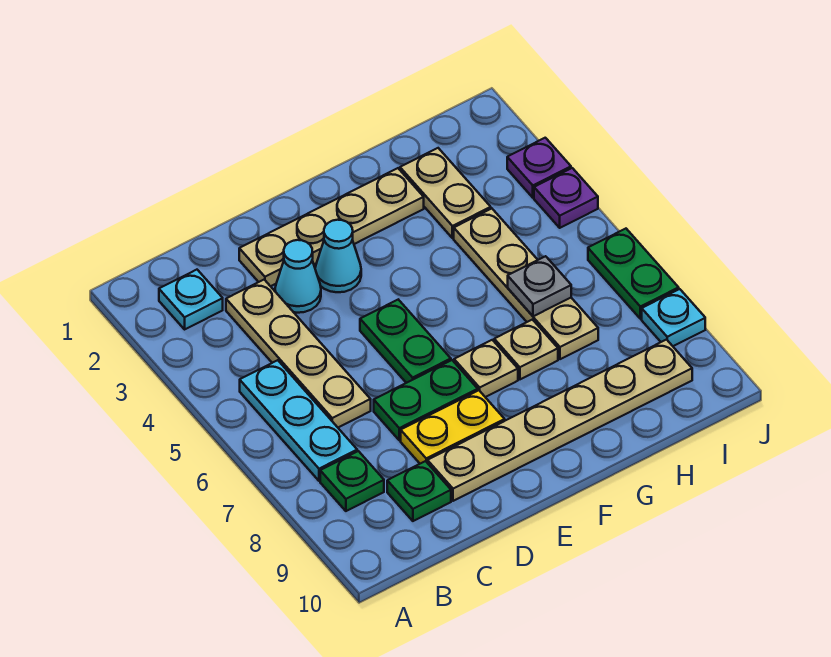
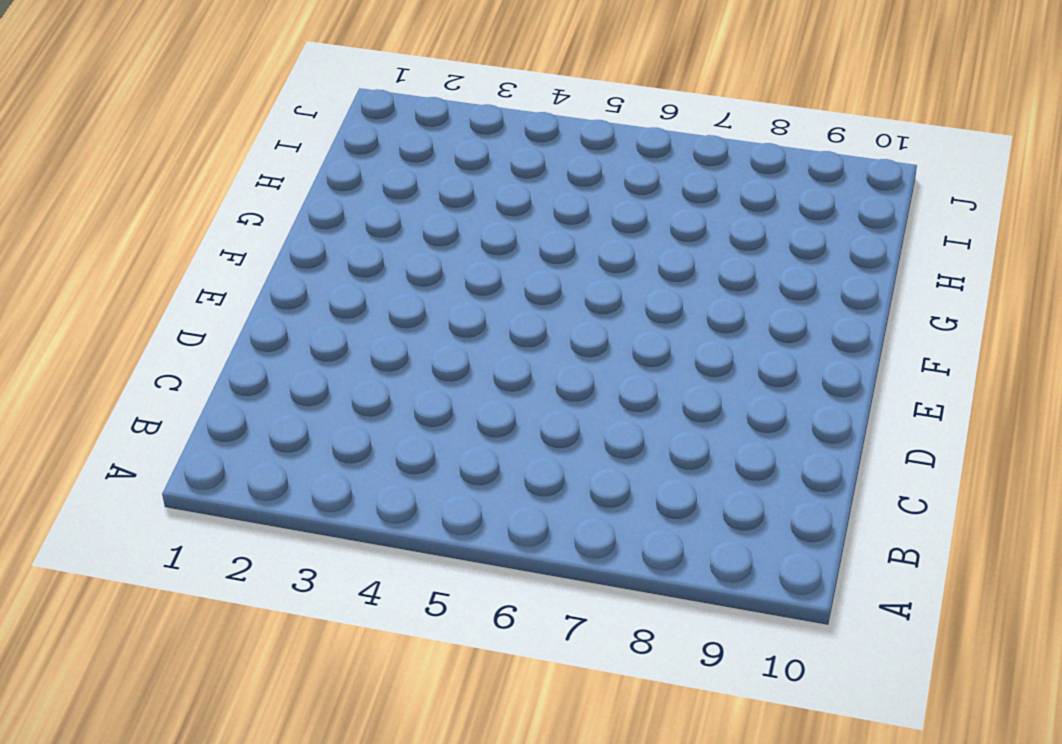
none -> cyan 1x1 plate [159,270,223,329]
none -> cyan 1x3 plate [240,360,357,481]
none -> green 1x1 plate [320,451,384,511]

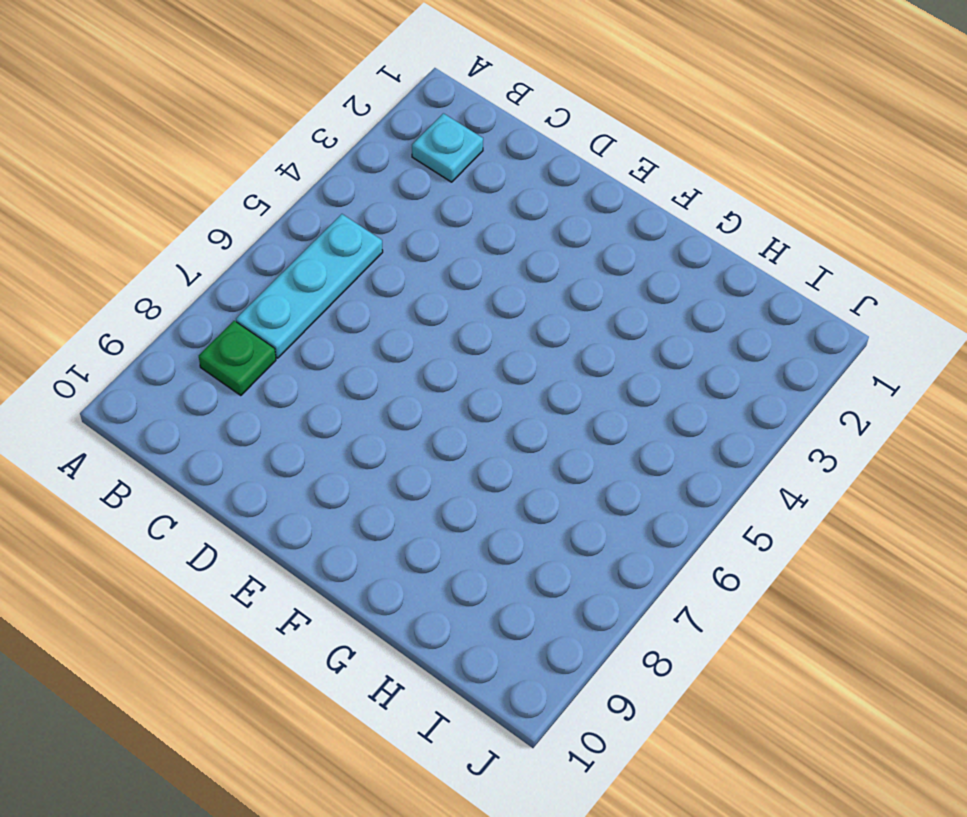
none -> tan 1x4 plate [226,280,371,427]
none -> green 1x1 plate [387,461,451,521]
none -> tan 1x4 plate [239,168,424,286]

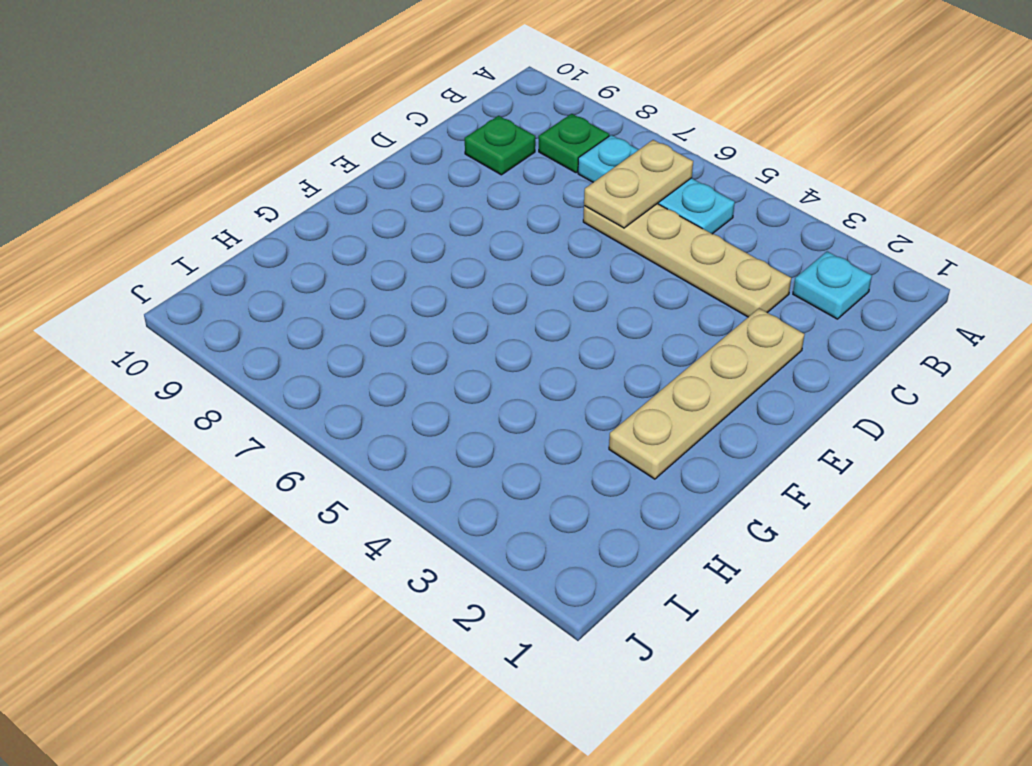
tan 1x2 plate [584,140,693,228] -> tan 1x2 plate turned to [400,148,491,238]
none -> cyan 1x1 cone [275,240,321,313]
none -> green 1x2 plate [374,360,478,440]
none -> yellow 1x2 plate [401,390,505,464]

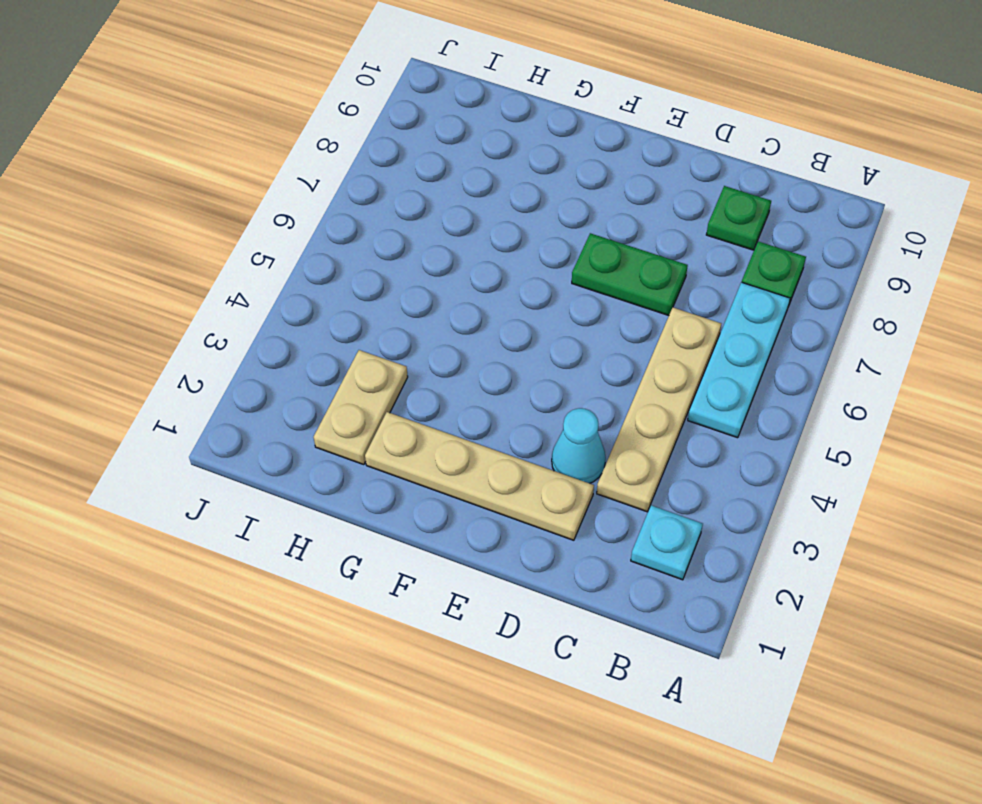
none -> yellow 1x2 plate [401,390,505,464]
none -> tan 1x6 plate [427,340,692,501]
none -> cyan 1x1 cone [315,220,361,292]

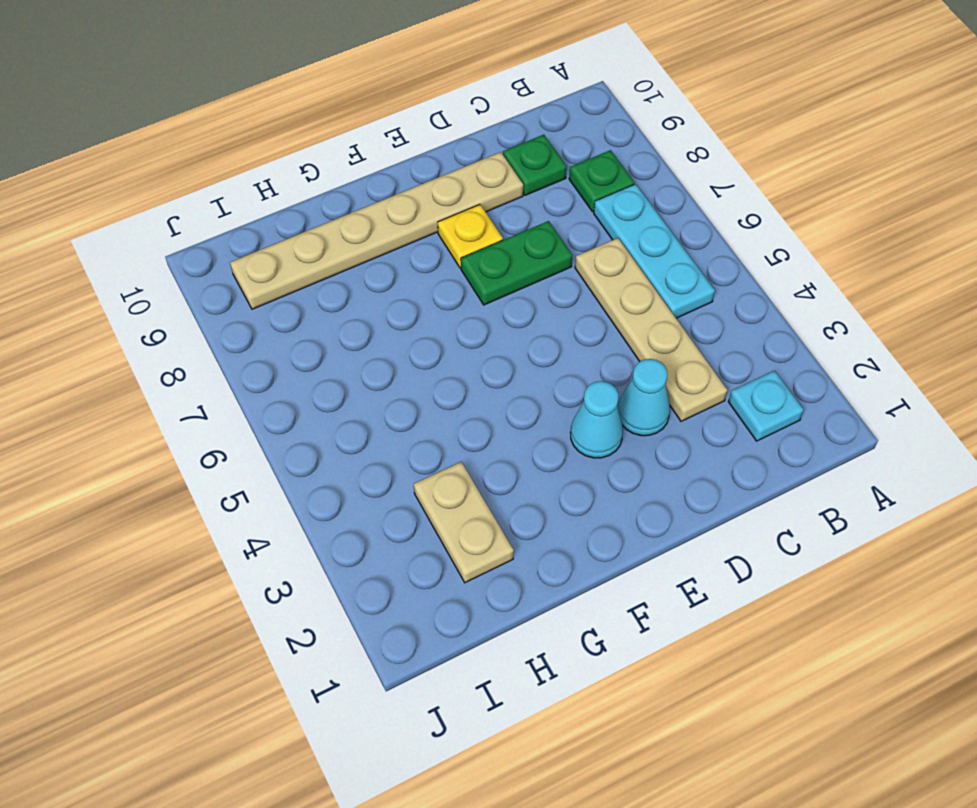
yellow 1x1 plate [438,204,503,268] -> yellow 1x2 plate [401,390,505,464]
none -> tan 1x4 plate [239,168,424,286]
none -> green 1x2 plate [360,300,451,383]
none -> tan 1x1 plate [454,340,518,397]

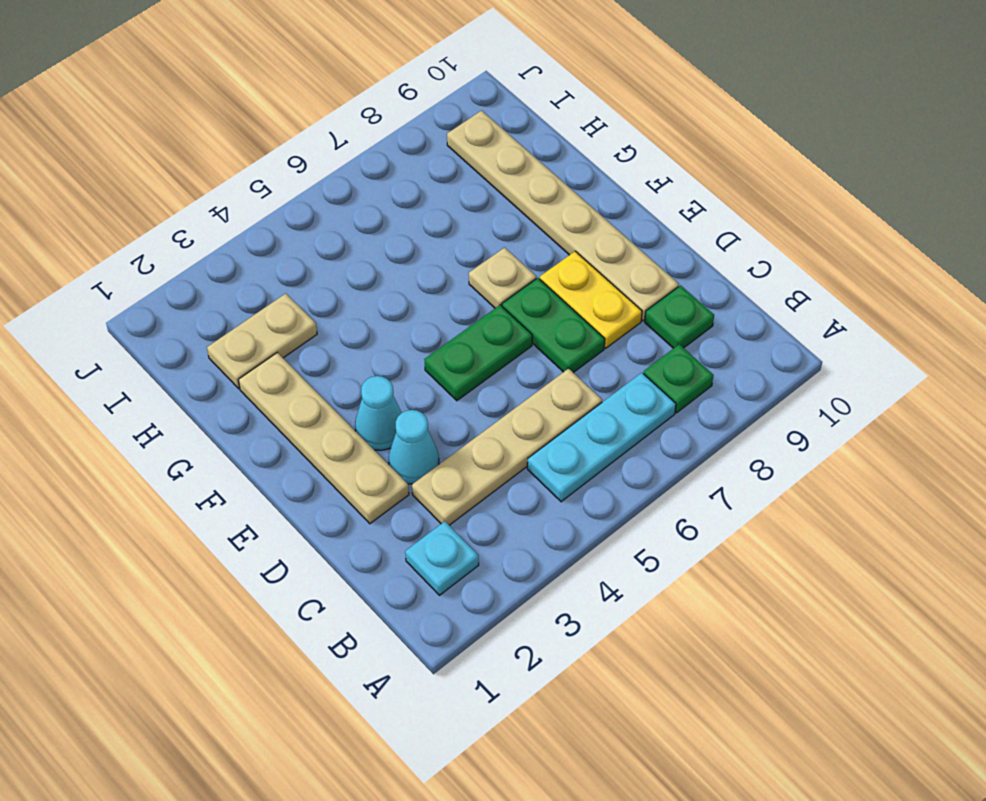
none -> tan 1x1 plate [494,320,558,379]
none -> tan 1x4 plate [454,209,598,359]
none -> purple 1x1 plate [507,138,571,198]

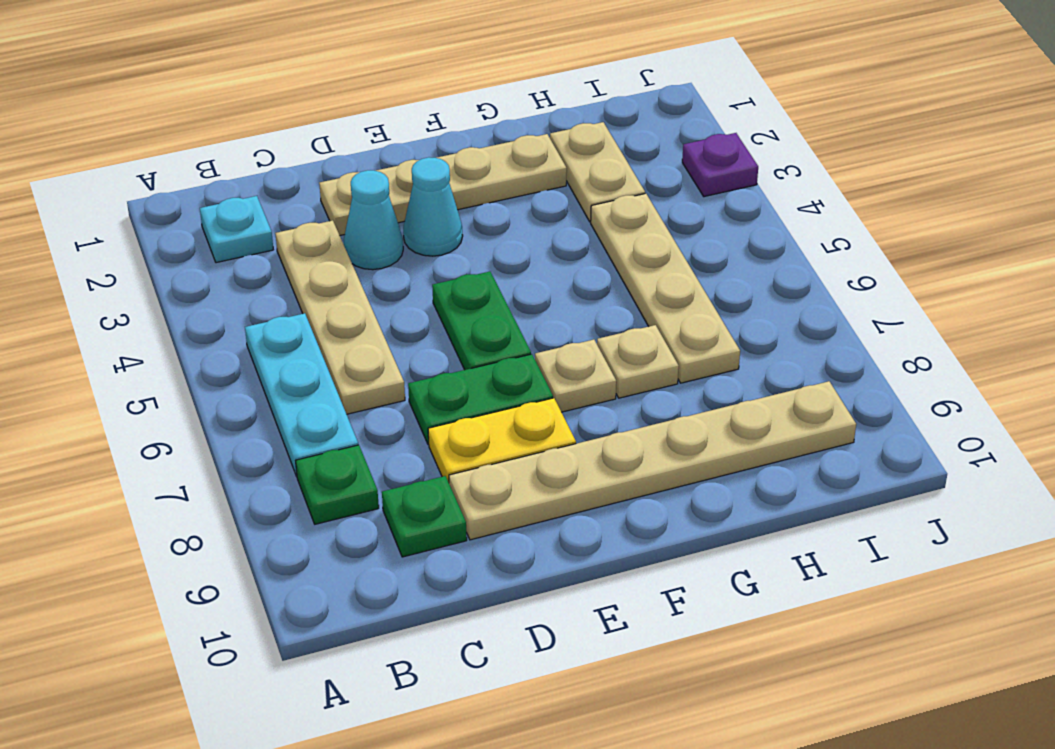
none -> purple 1x1 plate [534,168,598,228]
none -> green 1x2 plate [588,229,679,319]
none -> cyan 1x1 plate [642,289,705,346]

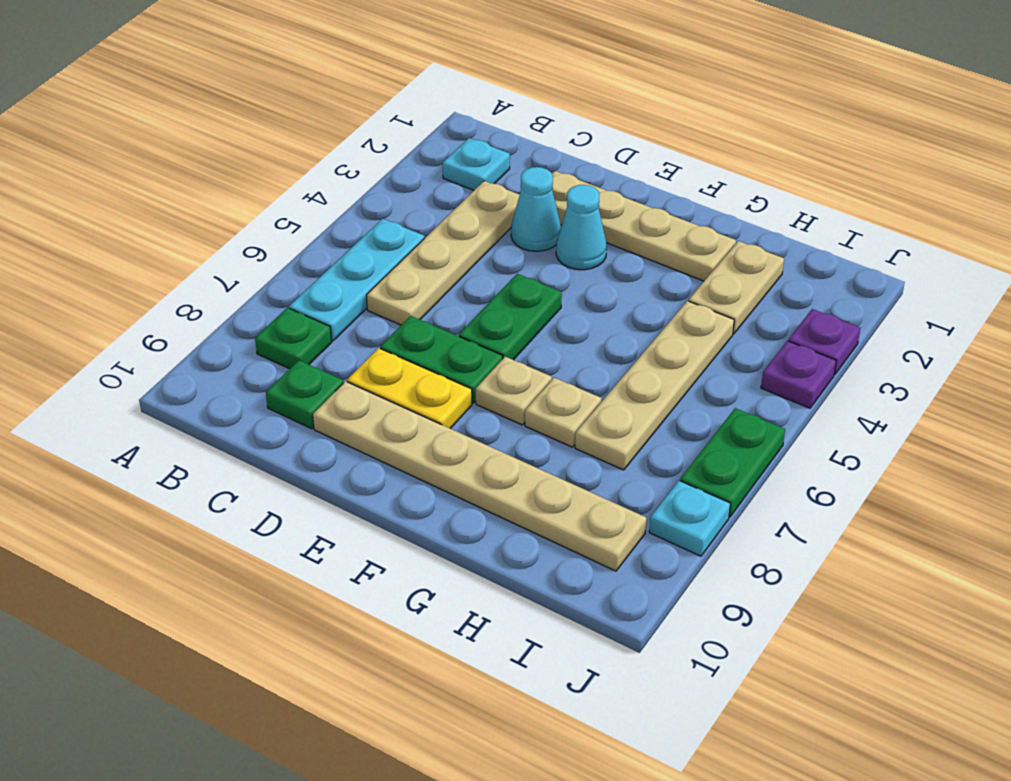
none -> grey 1x1 plate [508,256,571,316]

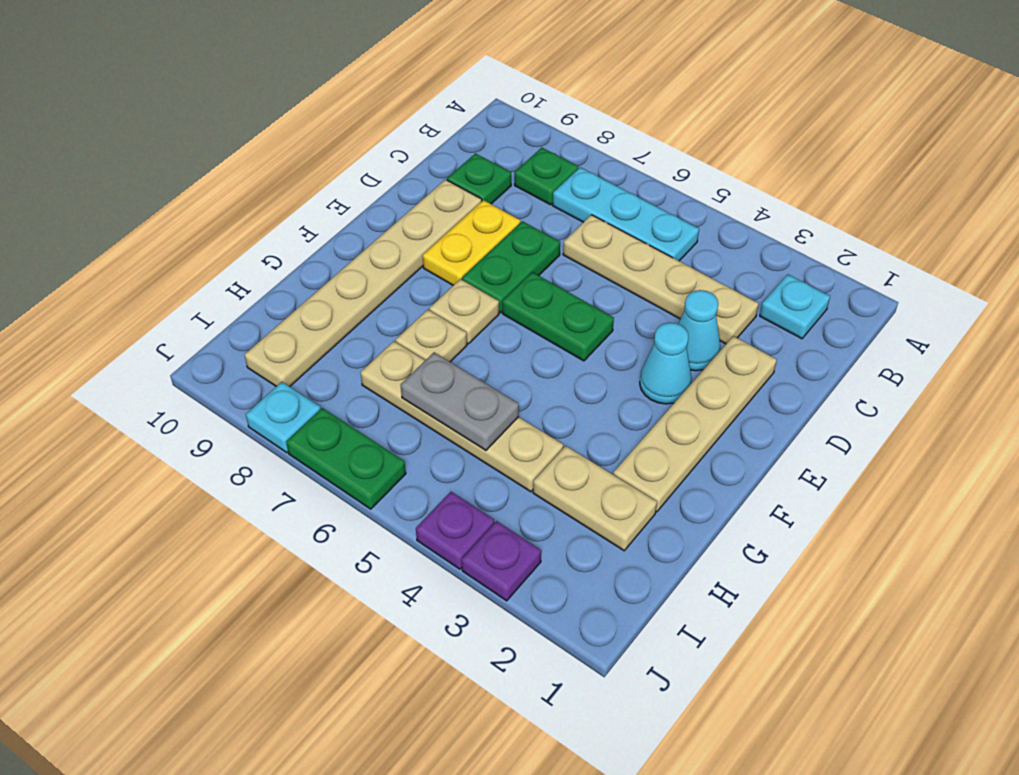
grey 1x2 plate [401,352,519,450] -> grey 1x1 plate [508,256,571,316]

